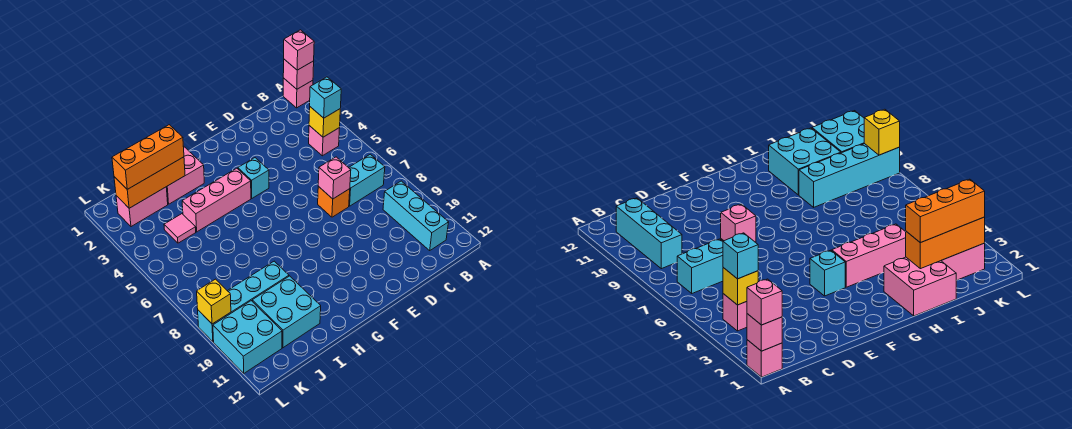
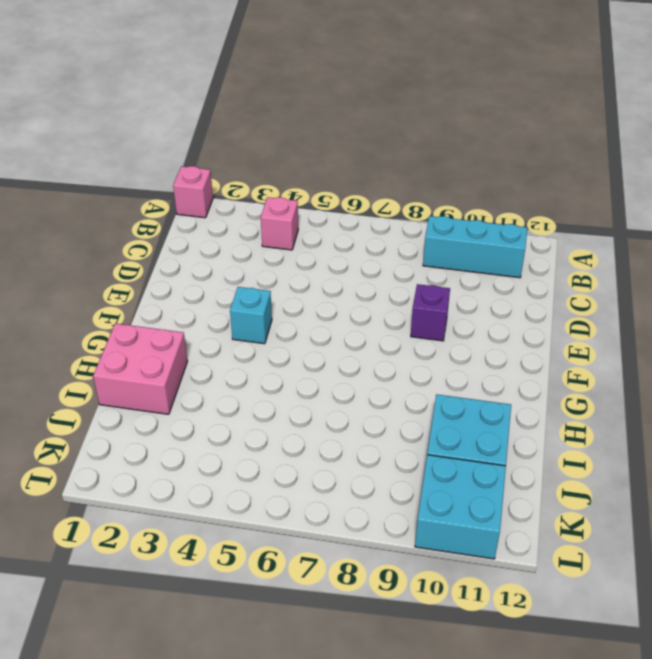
purple 1x1 brick [411,284,450,341] -> none
none -> cyan 1x2 brick [349,154,385,206]
none -> orange 1x1 brick [318,186,350,217]
none -> pink 1x3 brick [182,168,251,232]

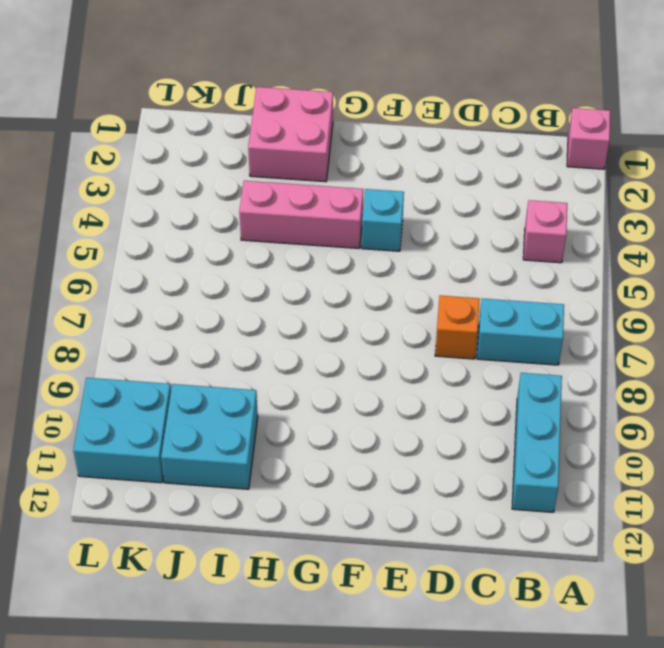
none -> cyan 1x4 brick [198,261,289,342]
none -> pink 1x2 brick [116,187,168,227]
none -> pink 1x1 tile [164,214,196,243]

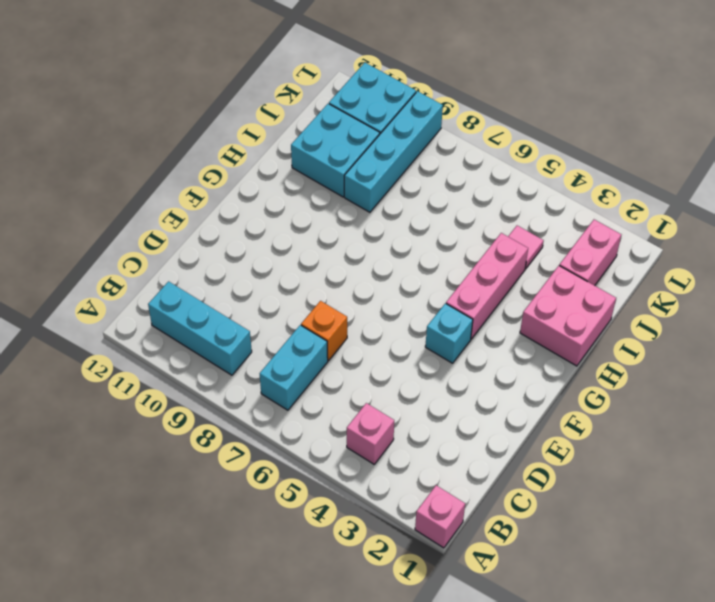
none -> pink 1x1 brick [283,59,314,89]
none -> yellow 1x1 brick [309,107,340,137]
none -> pink 1x1 brick [318,157,351,199]

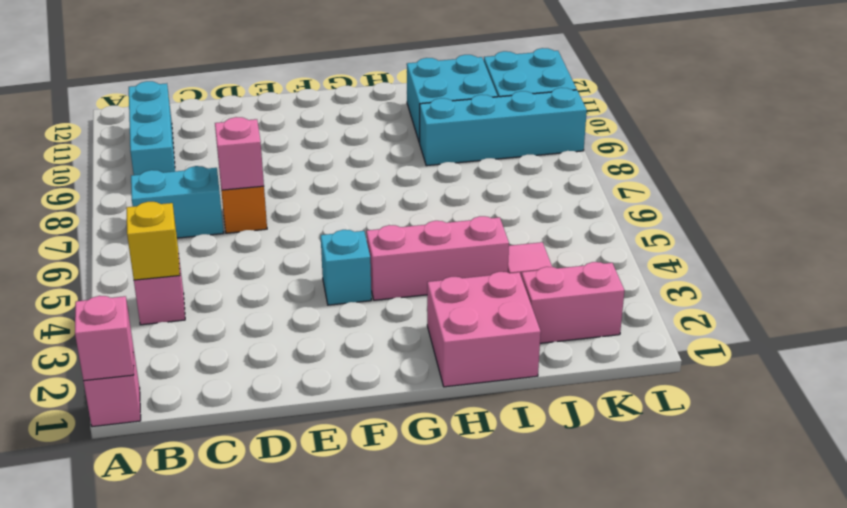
none -> orange 1x3 brick [114,157,185,208]
none -> yellow 1x1 brick [197,279,231,324]
none -> pink 1x1 brick [284,30,314,70]

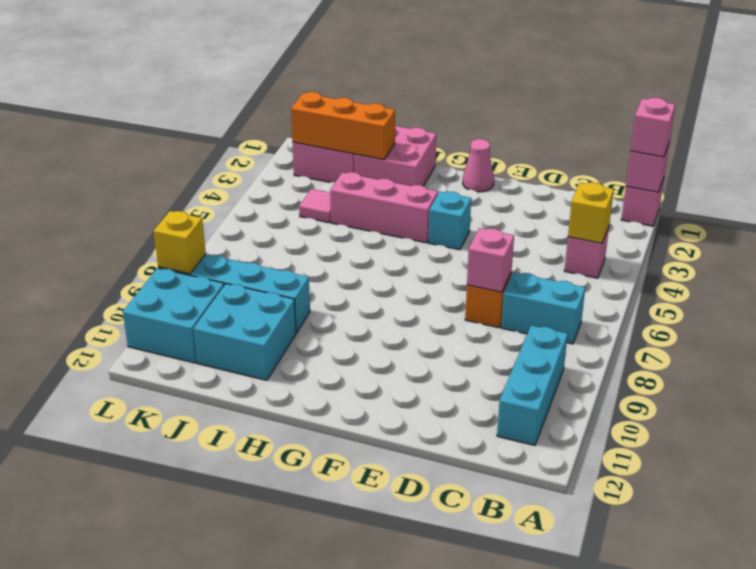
pink 1x1 cone [463,139,494,192] -> none
none -> cyan 1x1 brick [310,77,341,118]
none -> orange 1x3 brick [112,125,184,189]

